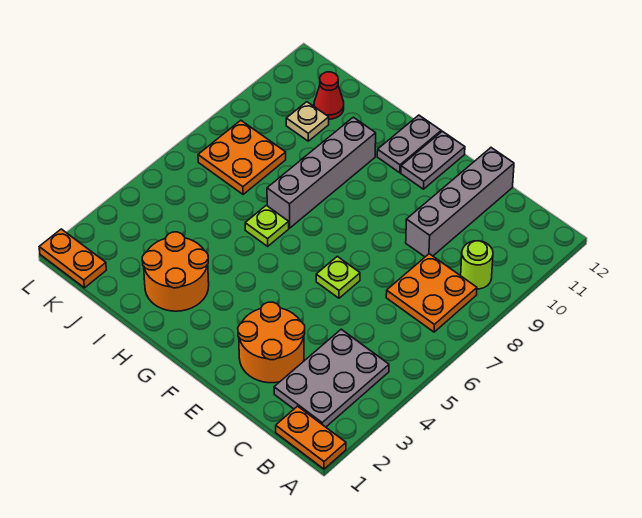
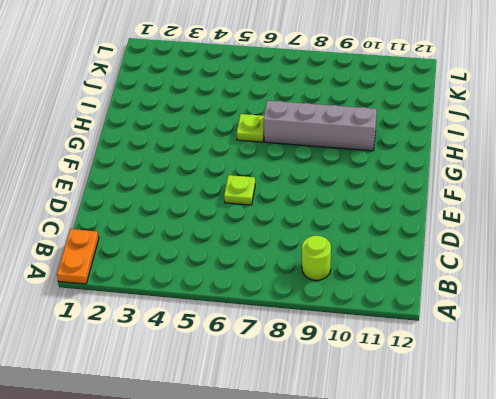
none -> grey 2x3 plate [274,329,389,427]
none -> orange 2x2 plate [386,254,477,332]
none -> orange 2x2 round brick [238,302,305,383]

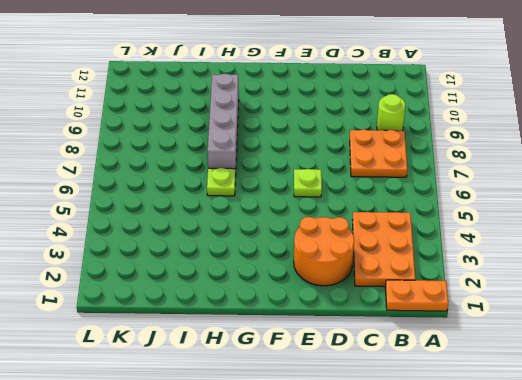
orange 2x3 plate [352,212,415,287] -> grey 2x3 plate [274,329,389,427]
none -> grey 1x4 brick [406,148,514,257]
none -> grey 1x2 plate [401,131,465,189]
none -> grey 1x2 plate [377,115,441,173]

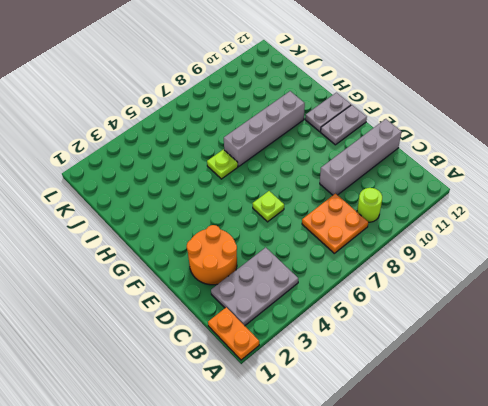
none -> orange 2x2 round brick [142,232,209,311]
none -> orange 2x2 plate [198,120,286,194]
none -> tan 1x1 plate [286,102,329,141]

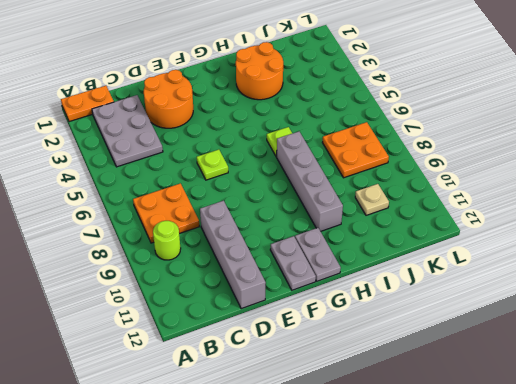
none -> red 1x1 cone [314,72,344,119]
none -> orange 1x2 plate [39,229,106,288]

